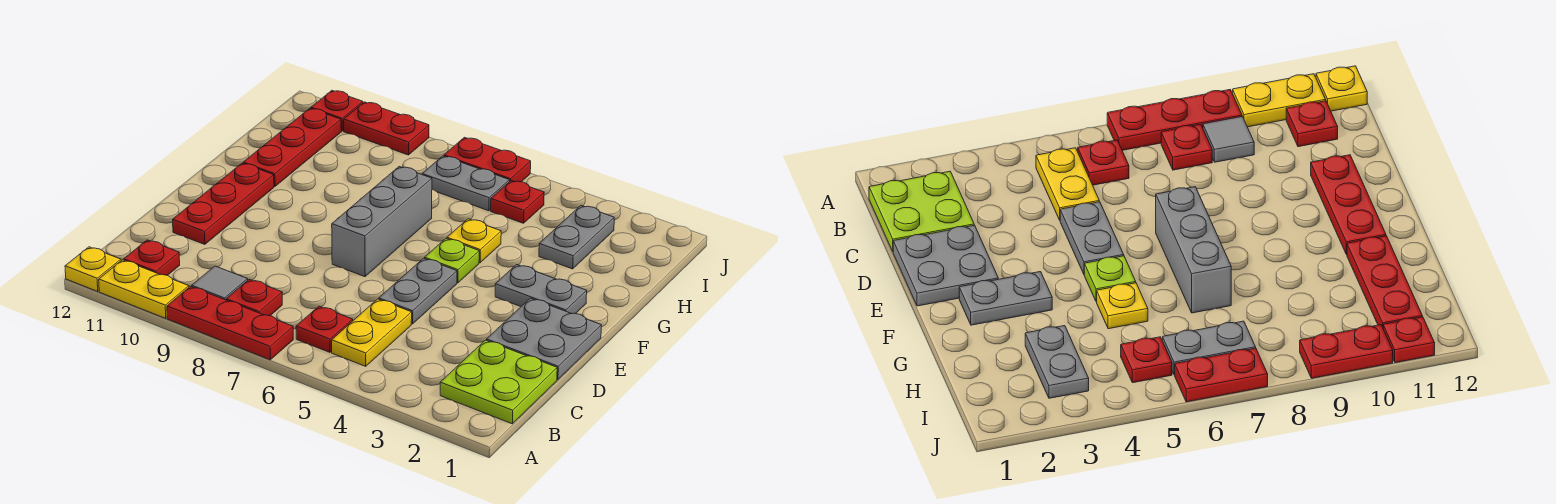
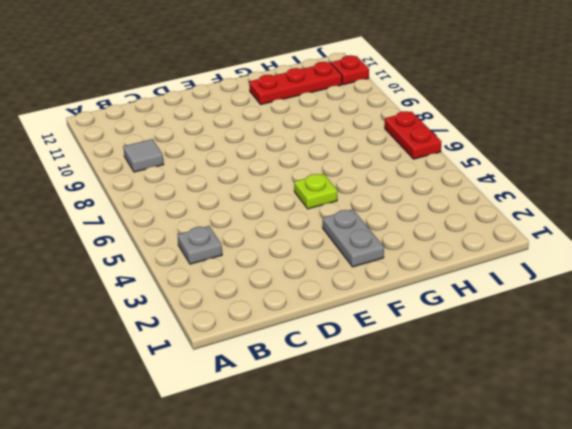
grey 1x1 plate [178,226,222,264] -> none
none -> red 1x3 plate [167,286,293,360]
none -> yellow 1x2 plate [99,260,189,318]
none -> yellow 1x1 plate [65,247,121,291]

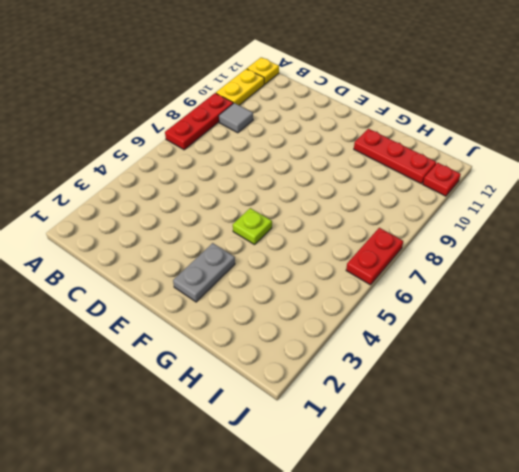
none -> lime 2x2 plate [440,340,557,424]
none -> yellow 1x2 plate [332,299,412,366]
none -> red 1x1 plate [296,306,353,352]

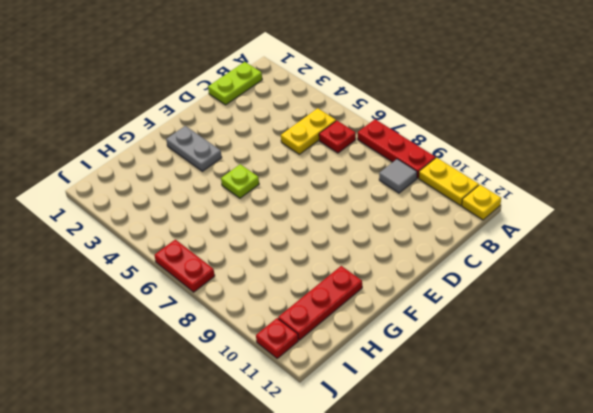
lime 1x2 plate [208,62,262,105] -> lime 2x2 plate [440,340,557,424]
none -> red 1x1 plate [226,279,282,316]
none -> red 1x1 plate [124,240,180,275]
none -> grey 2x2 plate [487,298,601,380]

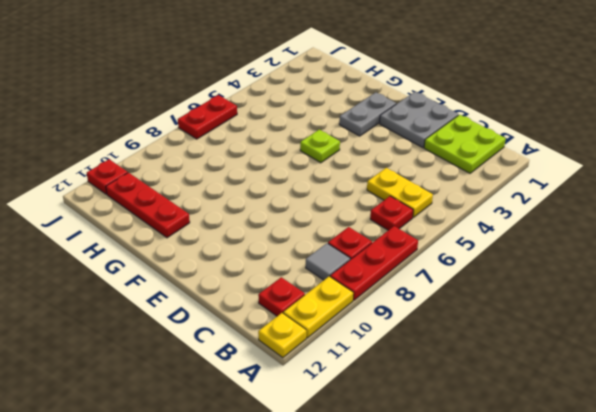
none -> grey 1x2 plate [379,258,457,324]
none -> red 1x3 plate [173,163,274,244]
none -> grey 1x3 brick [332,166,432,277]

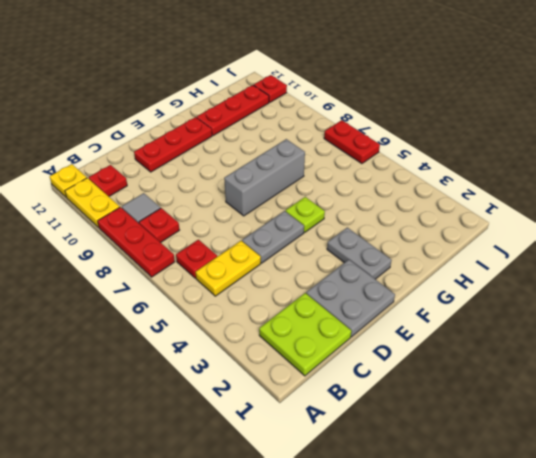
none -> yellow 1x1 plate [447,219,501,263]
none -> grey 1x2 plate [539,206,614,269]
none -> red 1x1 plate [491,180,544,223]

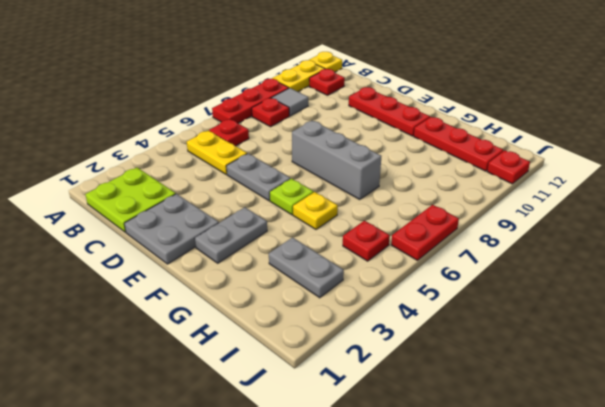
none -> grey 1x2 plate [422,156,510,211]
none -> red 1x2 plate [344,102,429,155]

